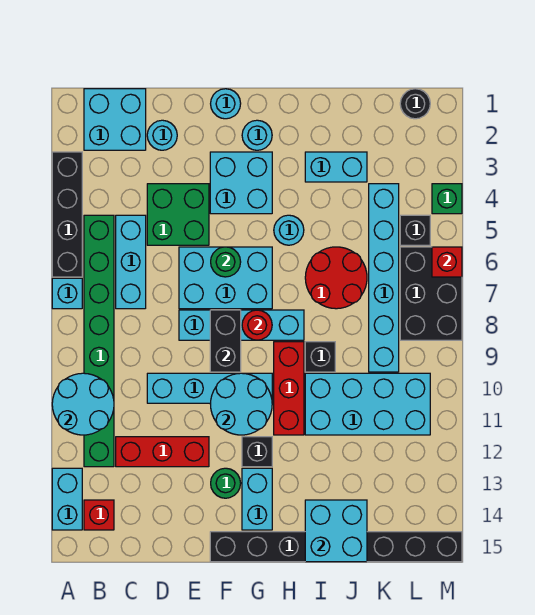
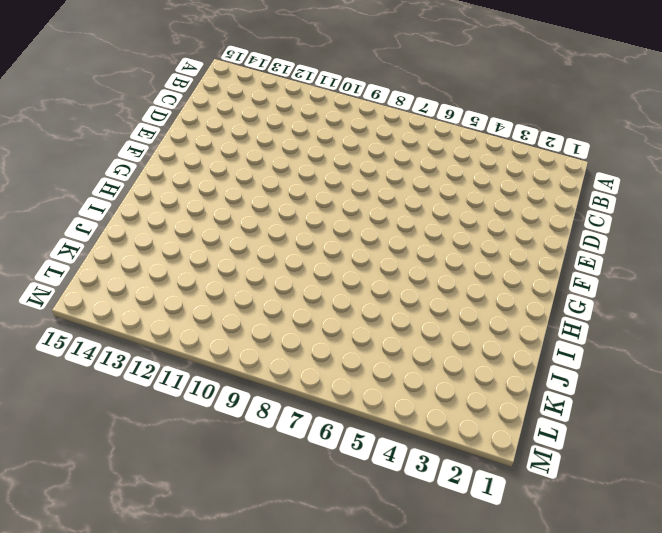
none -> black 1x4 brick [52,152,82,277]
none -> cyan 1x1 brick [52,278,82,309]
none -> cyan 1x2 brick [52,468,82,530]
none -> cyan 2x2 brick [84,89,146,150]

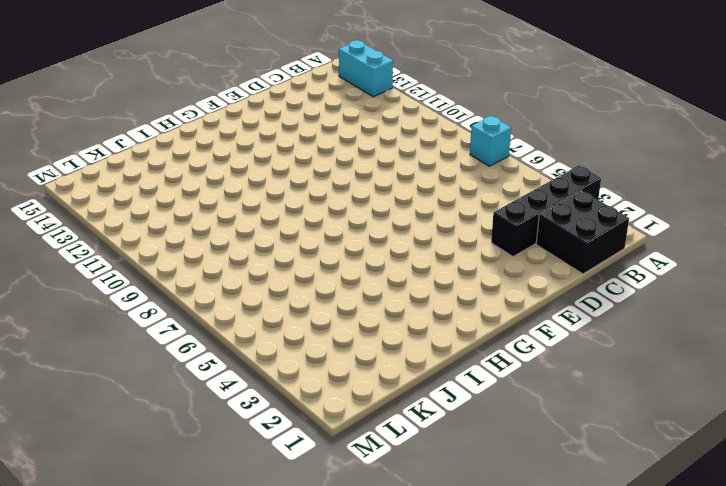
black 1x4 brick [491,166,601,257] -> black 1x4 brick turned to [52,152,82,277]
black 2x2 brick [536,191,629,274] -> cyan 2x2 brick [84,89,146,150]
none -> green 1x8 brick [84,215,114,467]
none -> red 1x1 brick [84,500,114,530]
none -> cyan 1x3 brick [116,215,146,309]
none -> red 1x3 brick [116,437,209,467]

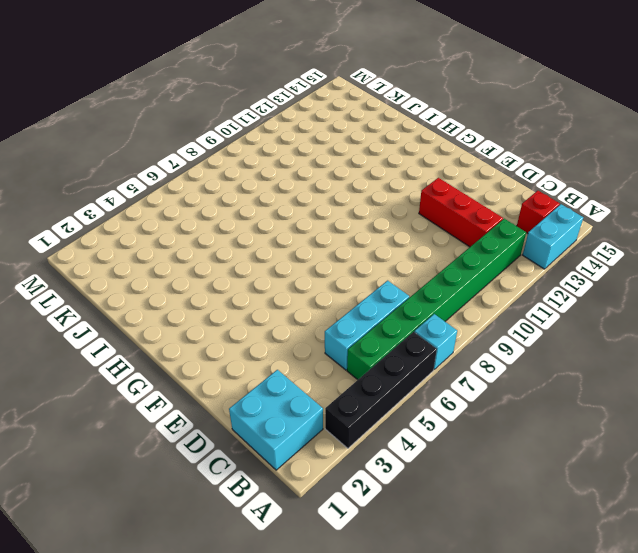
none -> cyan 1x1 round brick [147,120,177,150]
none -> green 2x2 brick [147,184,209,245]
none -> cyan 1x4 brick [147,373,272,403]
none -> cyan 2x3 brick [179,247,272,309]

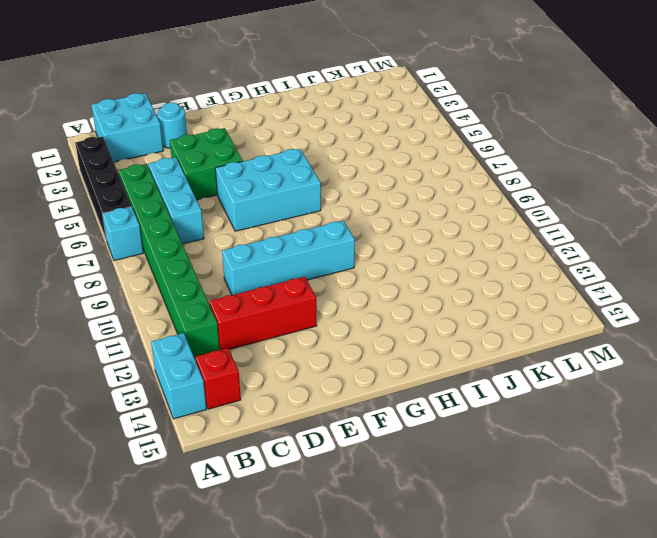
none -> cyan 1x4 brick [179,310,304,340]
none -> cyan 1x1 round brick [211,89,241,119]
none -> cyan 2x2 brick [210,152,272,214]
none -> green 1x1 round brick [211,468,241,498]

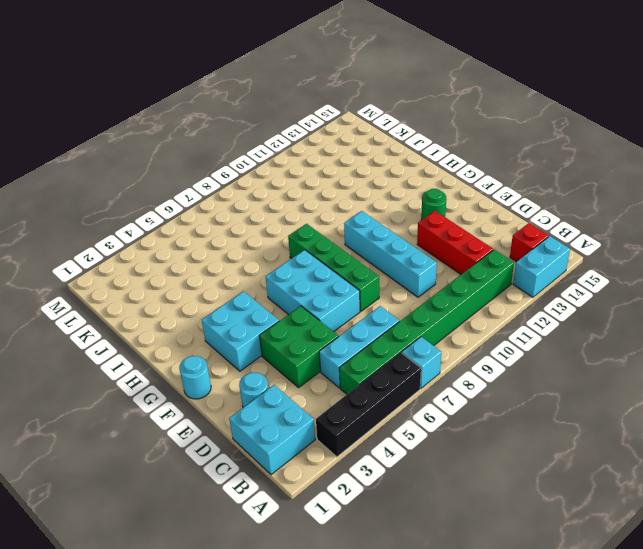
green 1x4 brick [288,224,379,311] -> cyan 1x4 brick [179,310,304,340]
none -> black 1x8 brick [210,532,462,562]
none -> cyan 1x1 round brick [242,120,272,150]
none -> black 1x1 brick [242,437,272,467]
none -> cyan 1x2 brick [242,468,272,530]

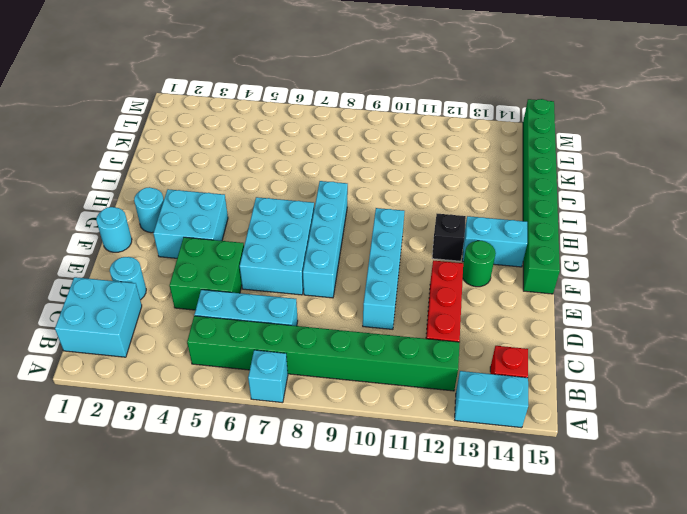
green 1x8 brick [523,99,560,294] -> black 1x8 brick [210,532,462,562]
none -> black 1x4 brick [52,152,82,277]
none -> cyan 1x1 round brick [274,215,304,245]
none -> red 1x3 brick [274,342,304,435]
none -> cyan 1x2 brick [305,152,367,182]

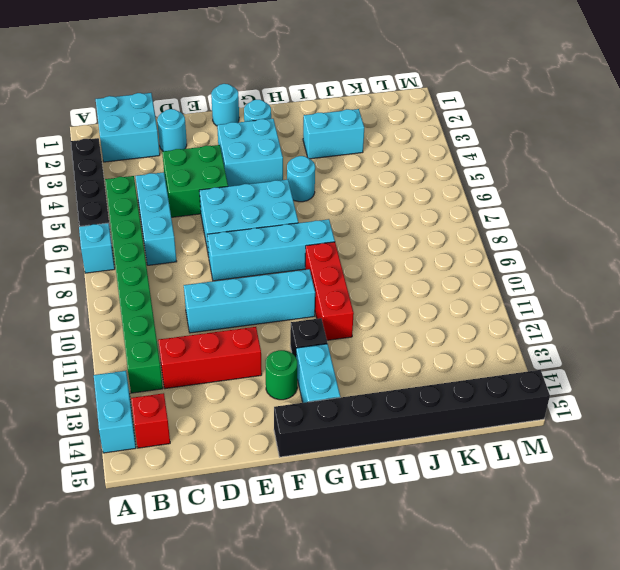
none -> red 2x2 round brick [305,247,367,309]
none -> black 1x1 brick [305,342,335,372]
none -> cyan 2x4 brick [305,373,430,435]
none -> cyan 1x6 brick [369,184,399,372]

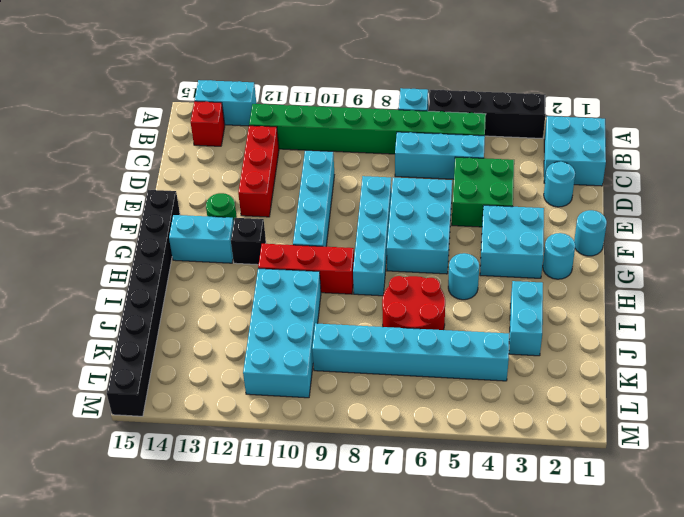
none -> black 1x1 brick [305,342,335,372]
none -> black 1x1 round brick [400,89,430,119]
none -> black 1x1 brick [400,215,430,245]
none -> black 2x3 brick [400,247,462,340]

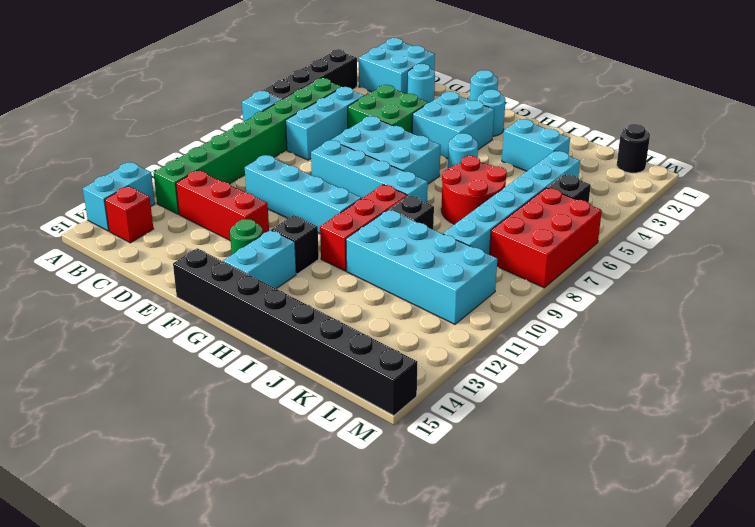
red 2x3 brick [490,188,602,288] -> black 2x3 brick [400,247,462,340]
none -> green 1x1 brick [432,184,462,214]
none -> cyan 2x2 round brick [52,373,114,435]
none -> green 1x1 round brick [211,247,241,277]
none -> black 1x2 brick [210,310,241,372]

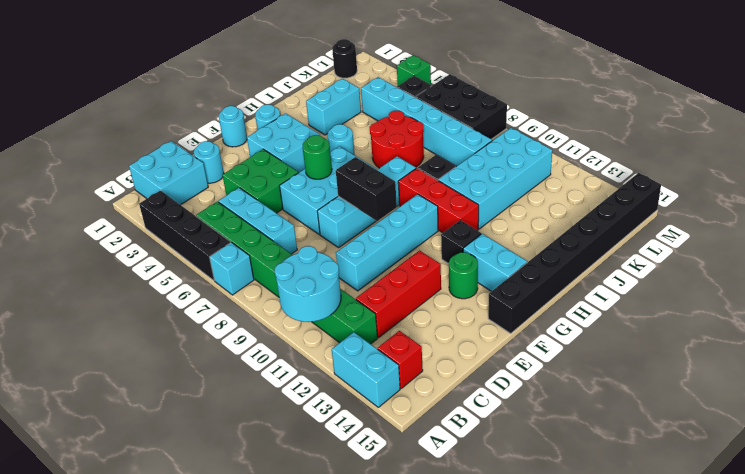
none -> cyan 2x2 round brick [211,373,272,435]
none -> red 1x1 round brick [242,310,272,340]
none -> cyan 2x2 brick [305,500,367,562]
none -> red 1x1 brick [432,247,462,277]

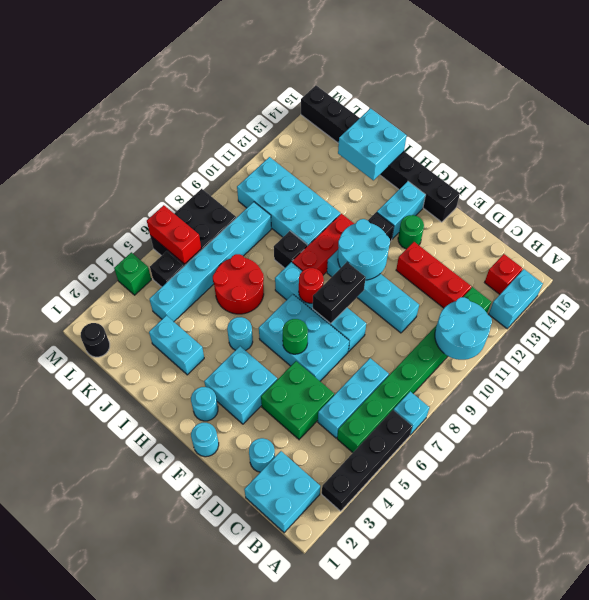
red 1x2 brick [147,205,201,264] -> red 1x1 brick [432,247,462,277]

